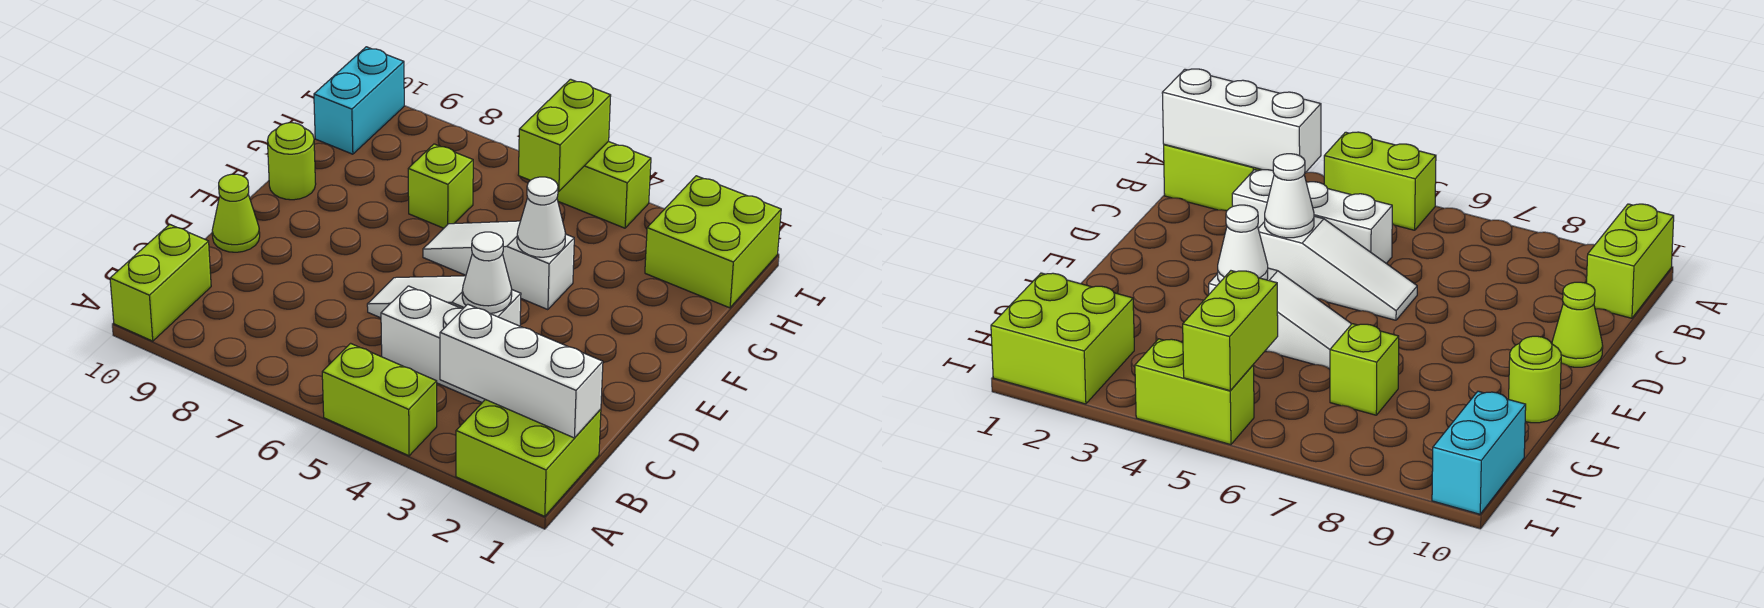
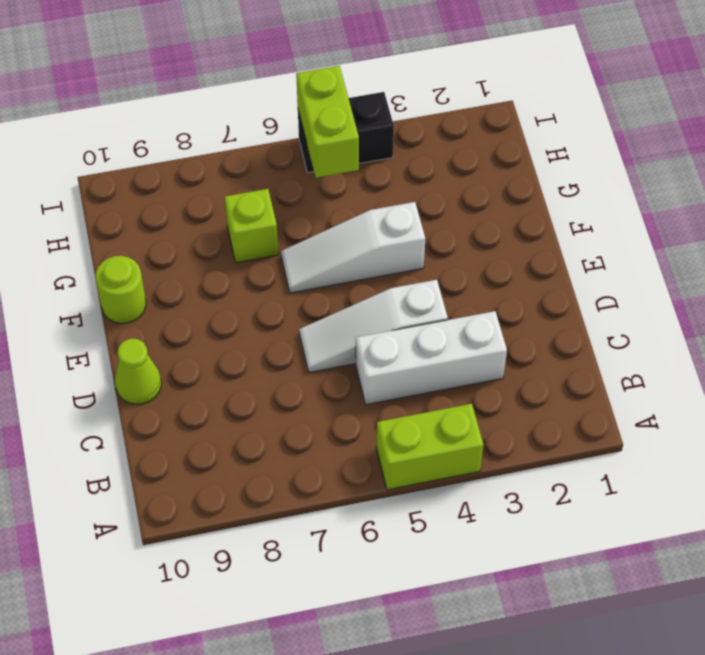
black 1x2 brick [298,92,394,173] -> lime 1x2 brick [557,141,651,228]
none -> lime 2x2 brick [456,399,601,516]
none -> lime 1x2 brick [110,224,211,341]
none -> lime 2x2 brick [645,176,781,308]

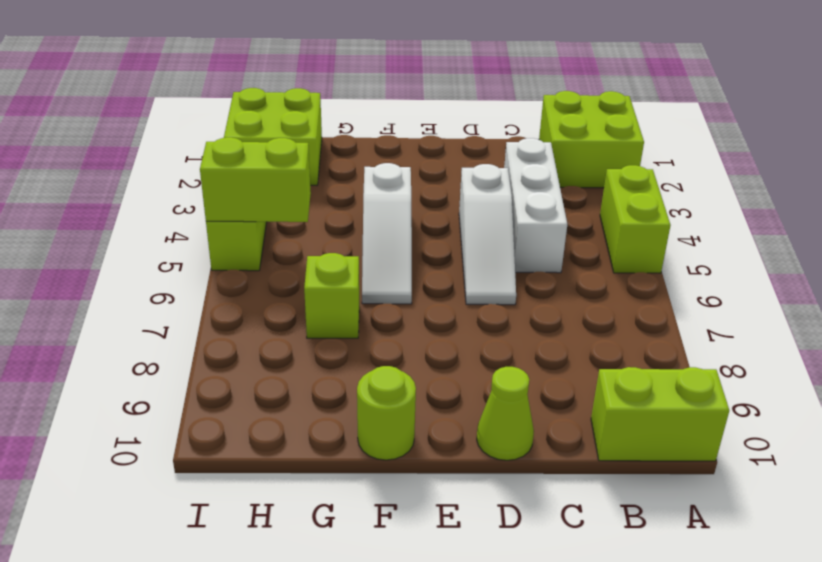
none -> cyan 1x2 brick [314,47,404,154]
none -> white 1x3 brick [440,304,603,438]
none -> white 1x1 cone [462,232,512,314]

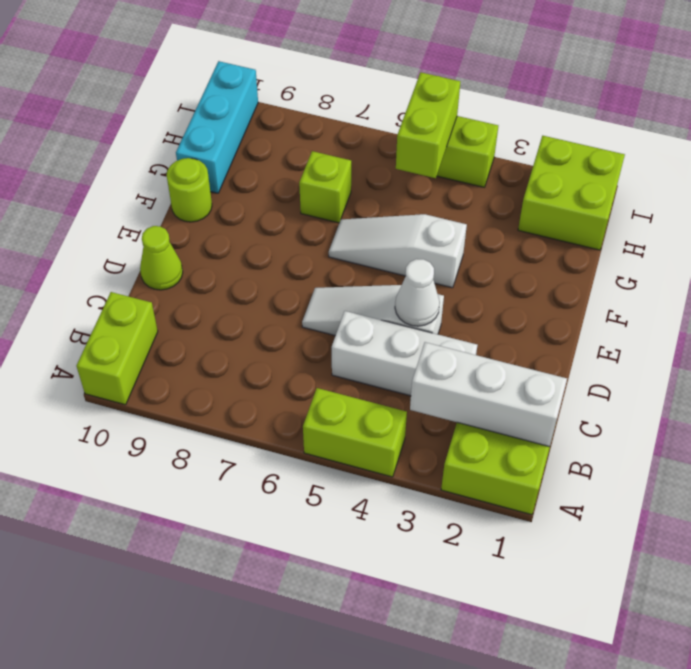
cyan 1x3 brick [176,61,258,193] -> cyan 1x2 brick [314,47,404,154]
none -> white 1x1 cone [517,177,566,257]

